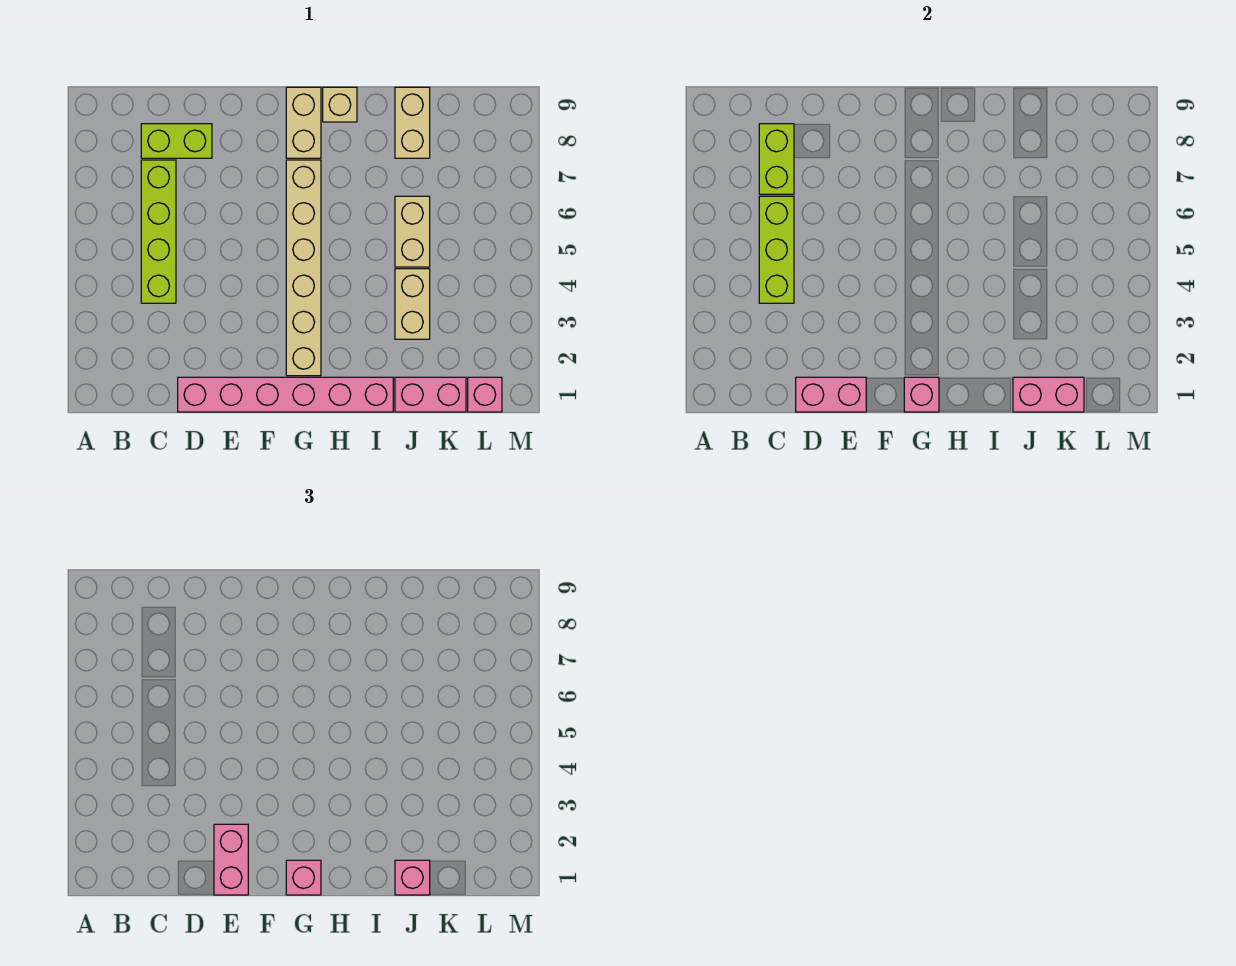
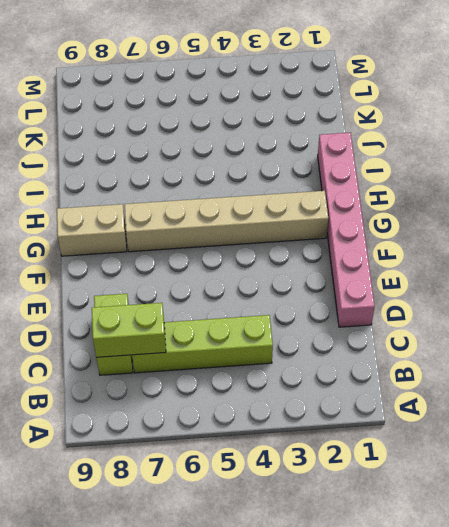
none -> tan 1x1 brick [323,87,357,122]
none -> pink 1x2 brick [395,377,466,412]
none -> tan 1x2 brick [395,269,430,339]

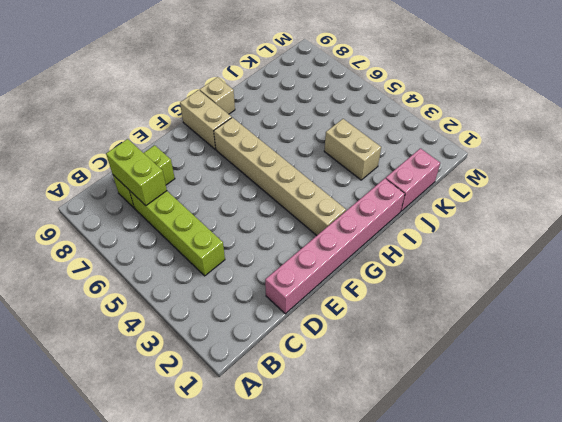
none -> tan 1x2 brick [395,196,430,267]
none -> tan 1x2 brick [395,87,430,158]
none -> pink 1x1 brick [468,377,502,412]

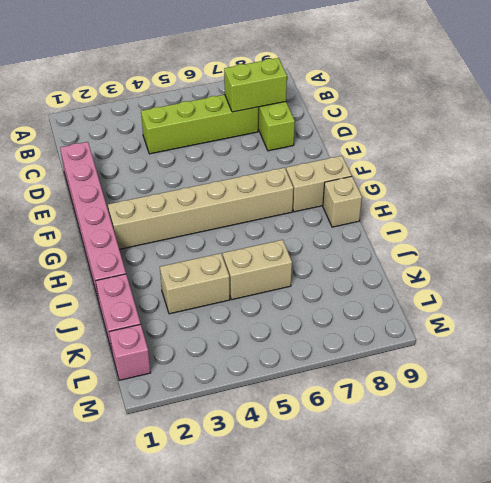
none -> tan 1x2 brick [395,87,430,158]
none -> lime 1x3 brick [759,196,794,303]
none -> pink 1x2 brick [796,377,866,412]

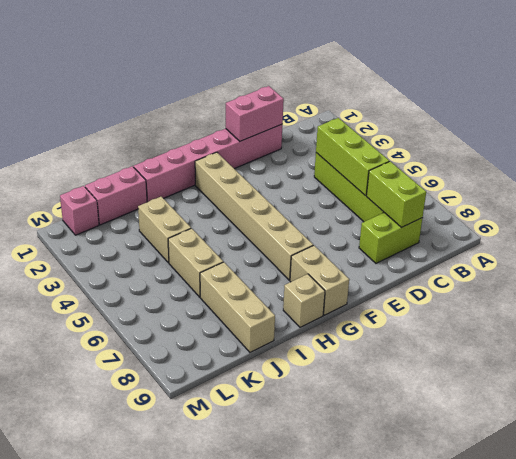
tan 1x3 brick [200,262,275,352] -> tan 1x2 brick [395,87,430,158]
none -> pink 1x1 brick [904,377,939,412]
none -> pink 1x2 brick [1013,377,1084,412]
none -> pink 1x2 brick [214,824,248,895]

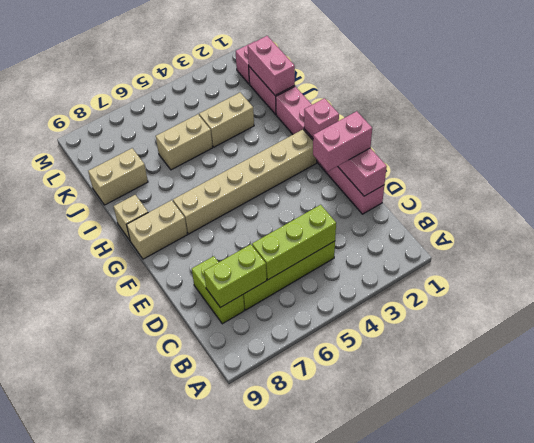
none -> pink 1x1 brick [286,860,321,895]
none -> pink 1x1 brick [395,860,430,895]

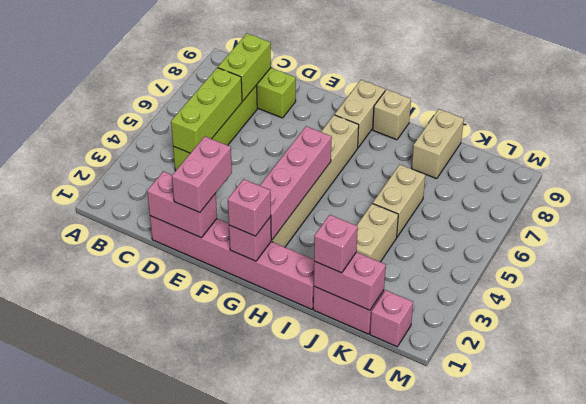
pink 1x4 brick [260,126,332,240] -> none

